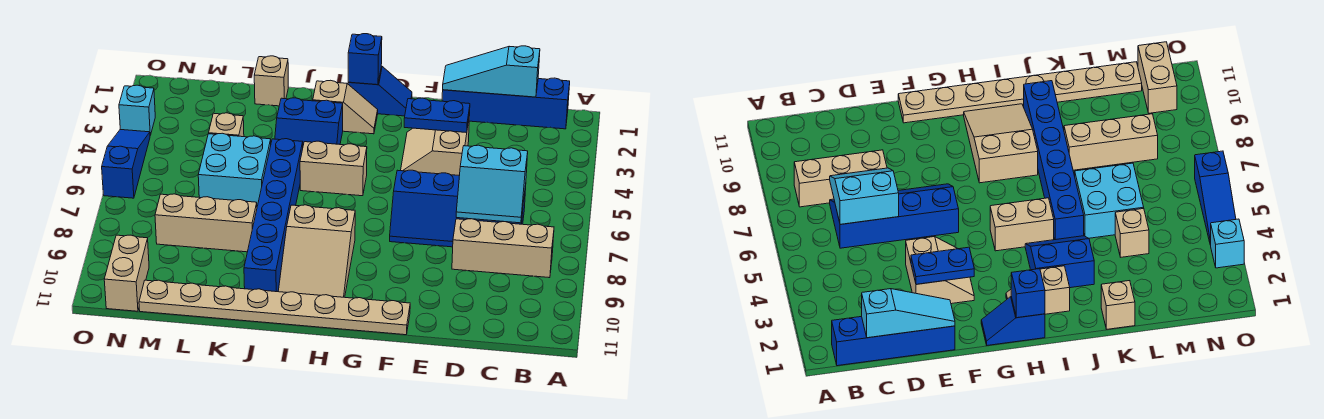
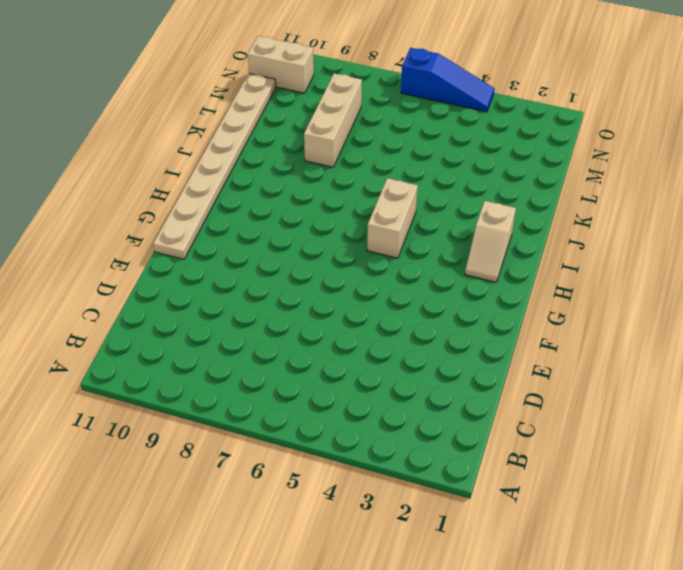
none -> blue 1x4 brick [442,78,570,129]
none -> tan 1x3 brick [452,219,554,278]
none -> blue 2x4 slope [390,170,526,247]

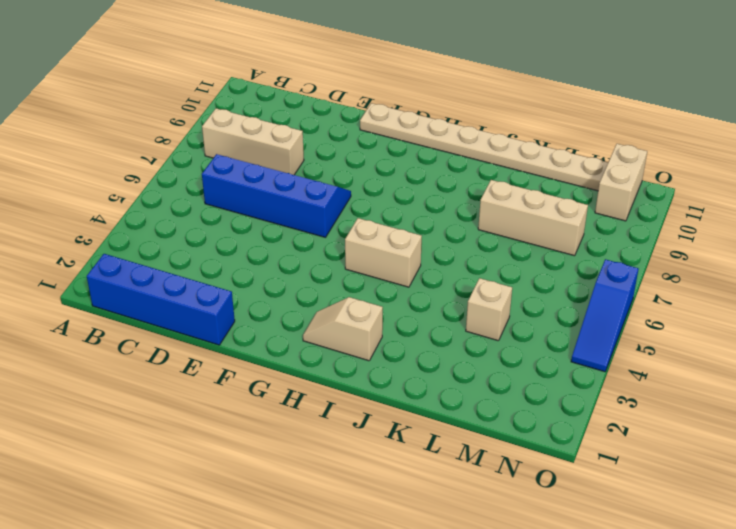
none -> tan 2x2 slope [401,115,470,176]
none -> blue 1x2 slope [348,66,412,116]
none -> tan 2x3 slope [278,205,355,297]

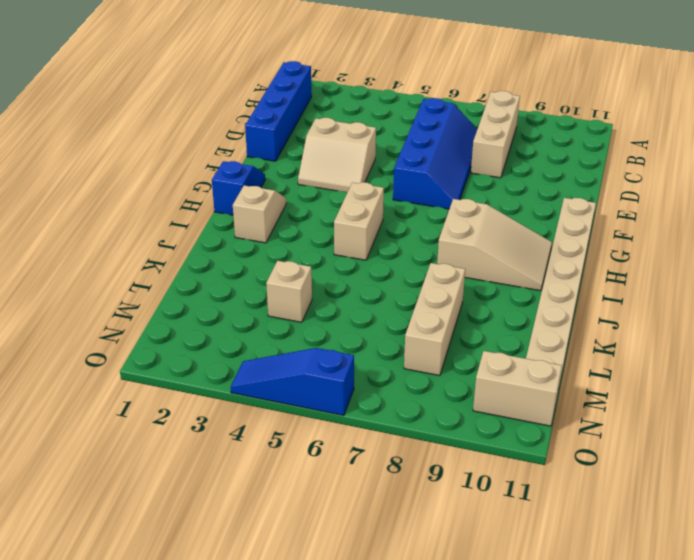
none -> blue 2x2 slope [275,98,343,145]
none -> blue 1x6 brick [244,139,303,292]
none -> tan 1x1 brick [254,56,288,106]

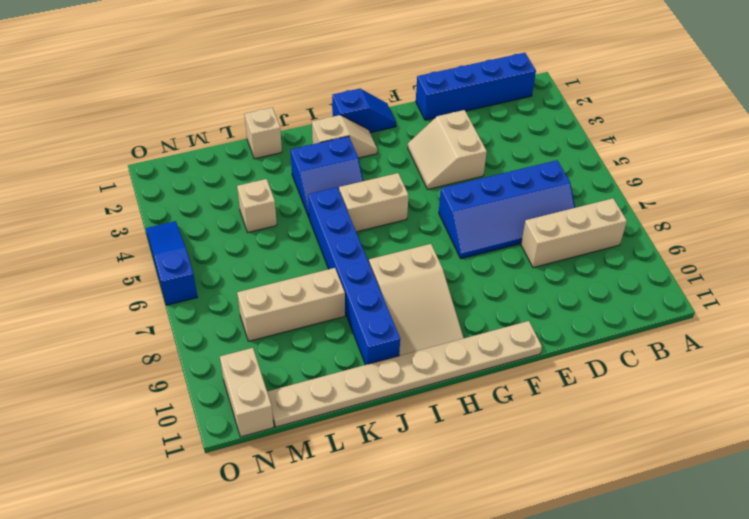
none -> cyan 2x2 brick [198,133,271,206]
none -> cyan 1x1 brick [119,85,155,135]
none -> cyan 1x3 slope [443,46,540,97]

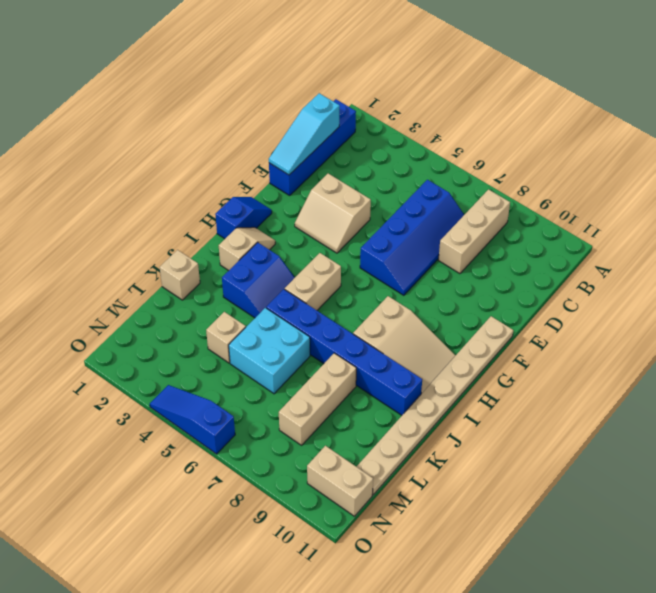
none -> cyan 1x1 brick [119,85,155,135]
none -> cyan 2x2 slope [456,145,528,223]
none -> blue 1x2 plate [404,98,470,133]

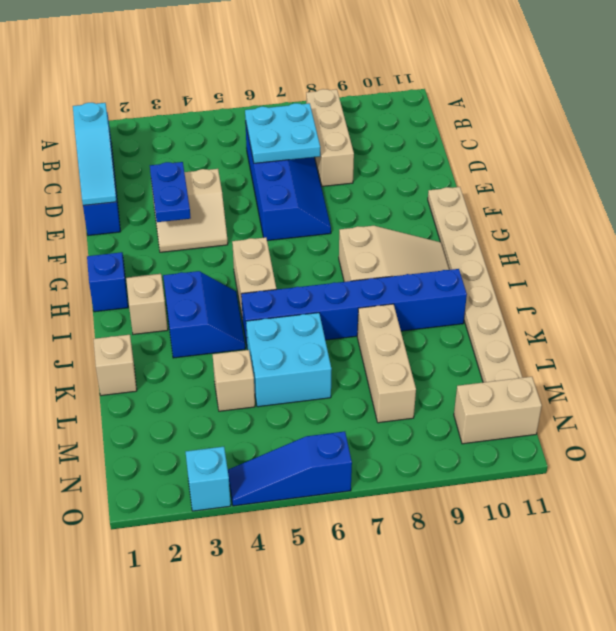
cyan 2x2 plate [245,103,320,163] -> cyan 2x2 slope [456,145,528,223]
none -> blue 1x1 brick [348,34,382,85]

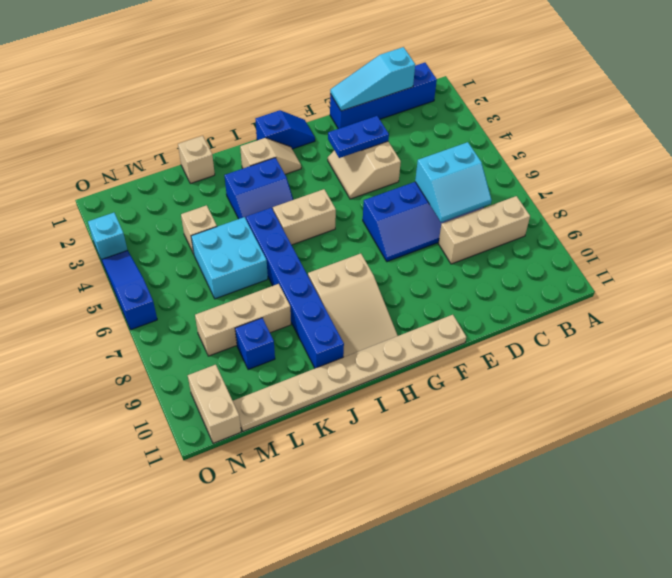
blue 1x1 brick [235,318,275,370] -> blue 1x1 brick moved to [348,34,382,85]

